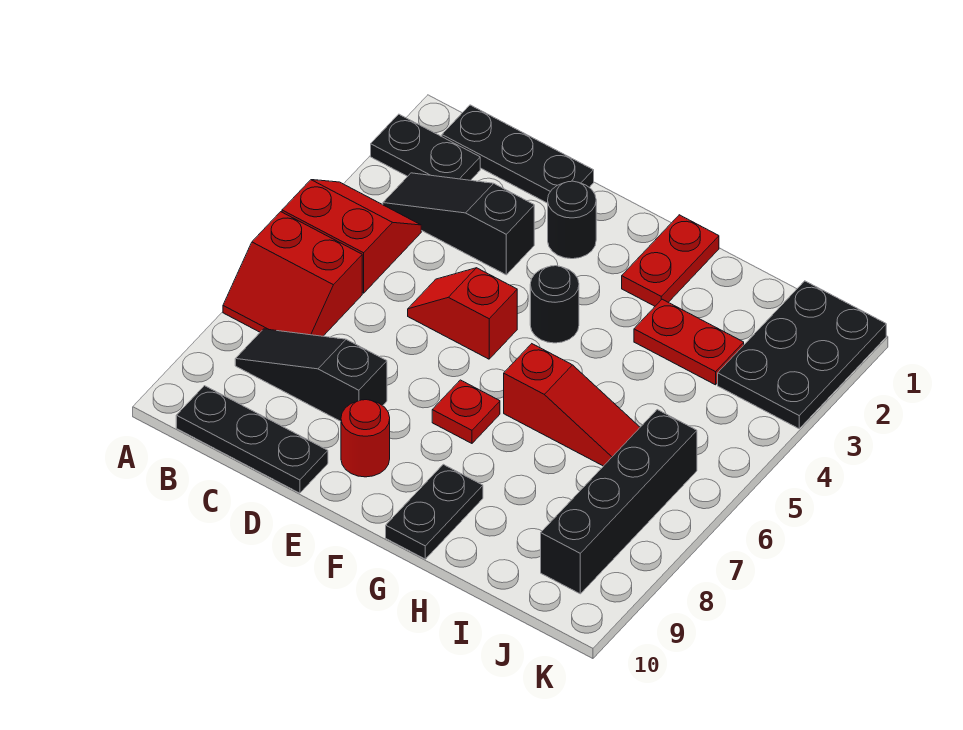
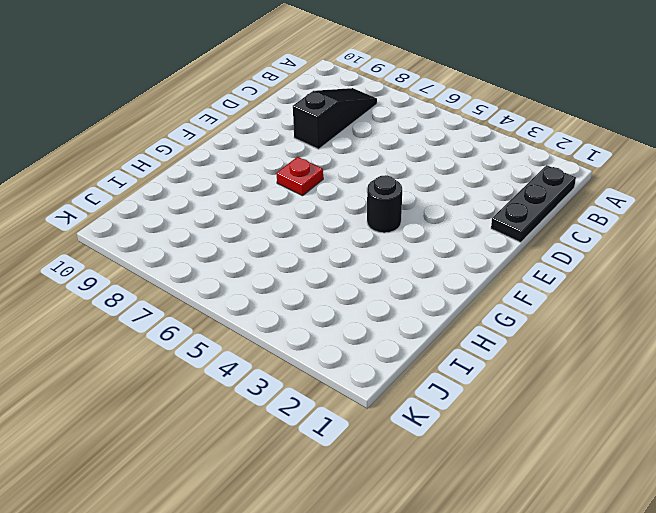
none -> black 1x2 plate [371,114,480,180]
none -> red 2x2 slope [282,180,421,293]
none -> red 2x2 slope [223,212,362,336]

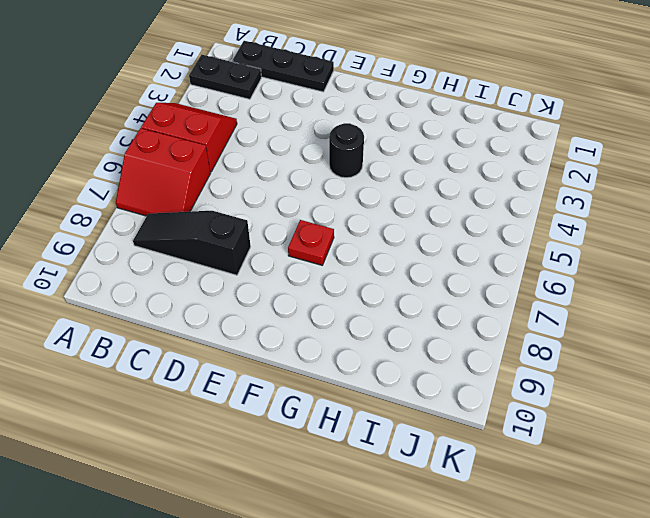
none -> black 1x3 slope [383,173,534,275]
none -> black 1x3 plate [176,386,328,493]
none -> red 1x2 slope [408,268,517,359]

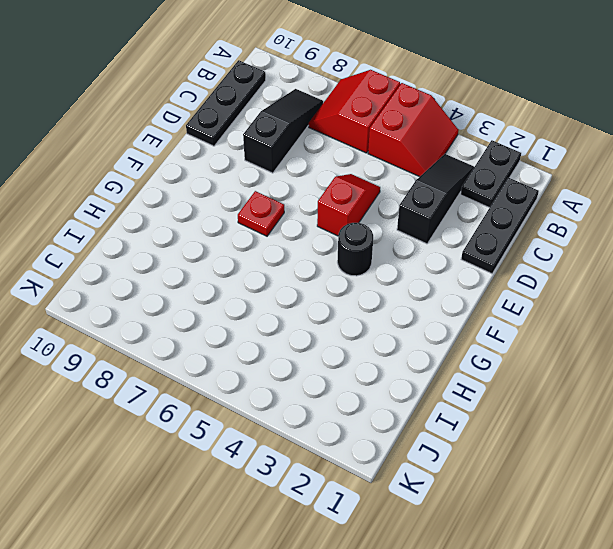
none -> black 1x1 round brick [548,181,596,259]
none -> red 1x1 round brick [341,400,390,477]
none -> red 1x2 plate [622,215,719,306]

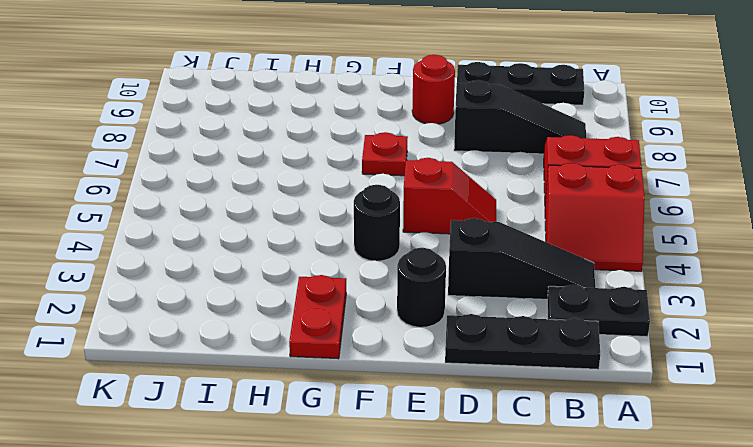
none -> red 1x3 slope [504,344,640,466]
none -> black 1x2 plate [386,464,483,559]
none -> red 1x2 plate [634,299,744,385]

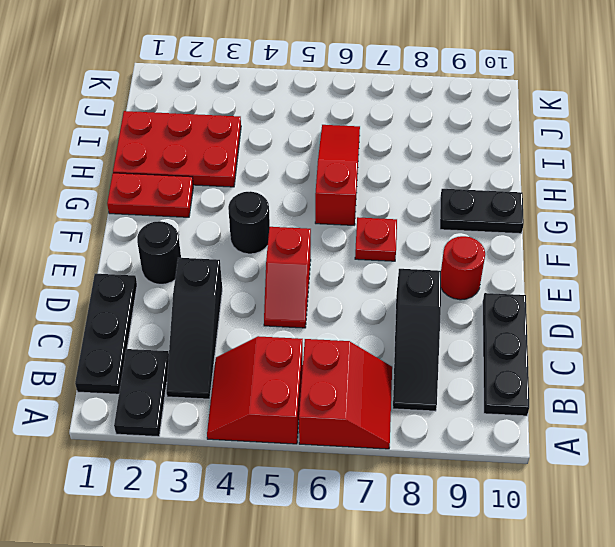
red 2x3 plate [113,111,241,187] -> red 1x2 plate [634,299,744,385]
none -> black 2x3 plate [718,281,886,429]
none -> black 1x4 brick [541,410,697,594]

